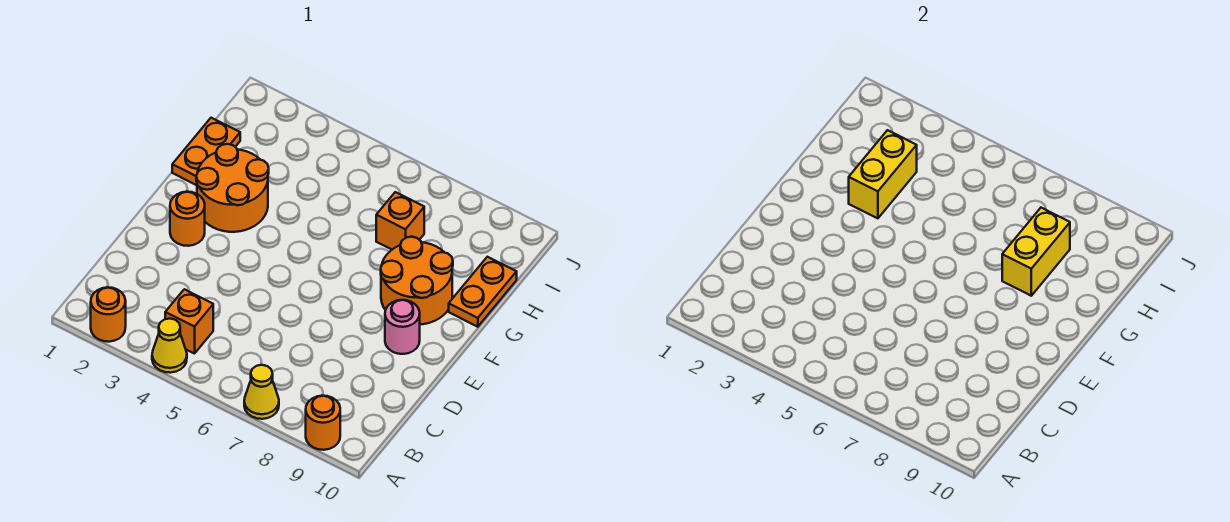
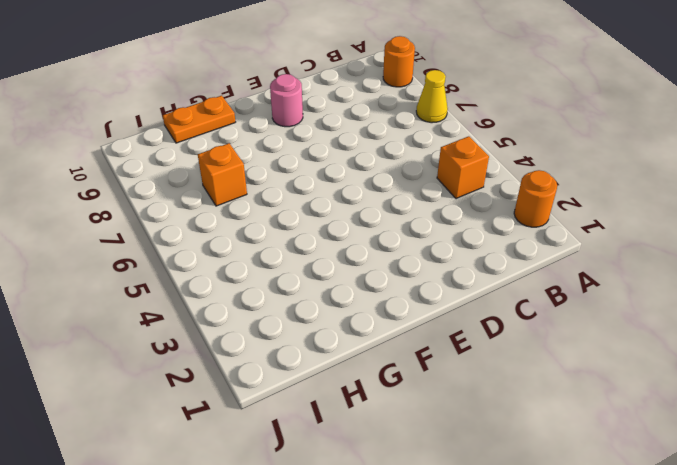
none -> yellow 1x1 cone [152,319,187,373]
none -> orange 1x1 round brick [170,192,205,246]
none -> orange 2x2 round brick [196,144,269,232]

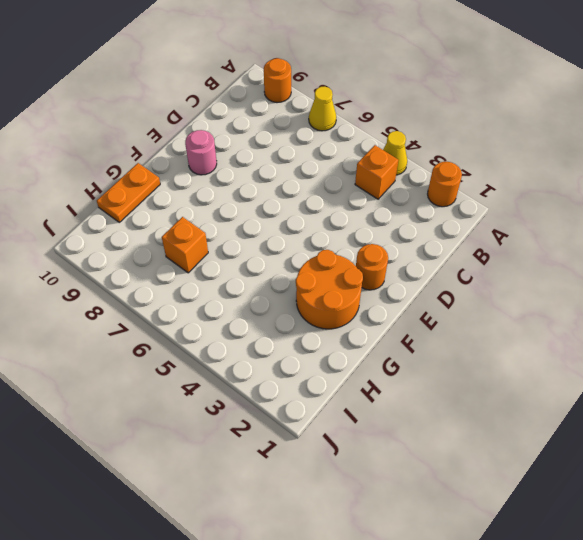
none -> orange 2x2 round brick [381,237,453,325]
none -> orange 1x2 plate [172,118,240,185]
none -> yellow 1x2 brick [849,130,917,218]

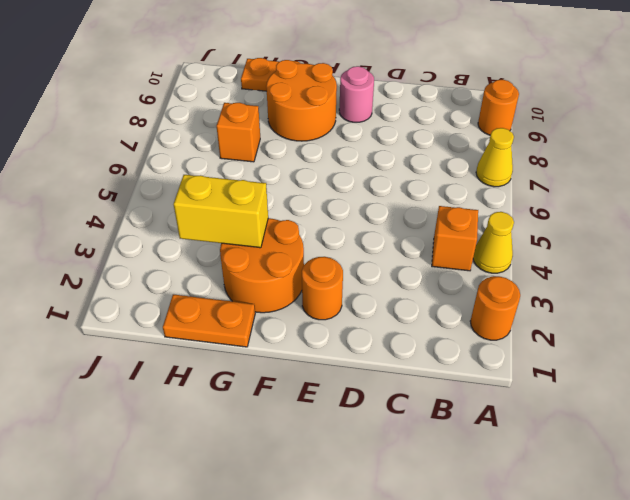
none -> yellow 1x2 brick [1002,208,1070,296]

